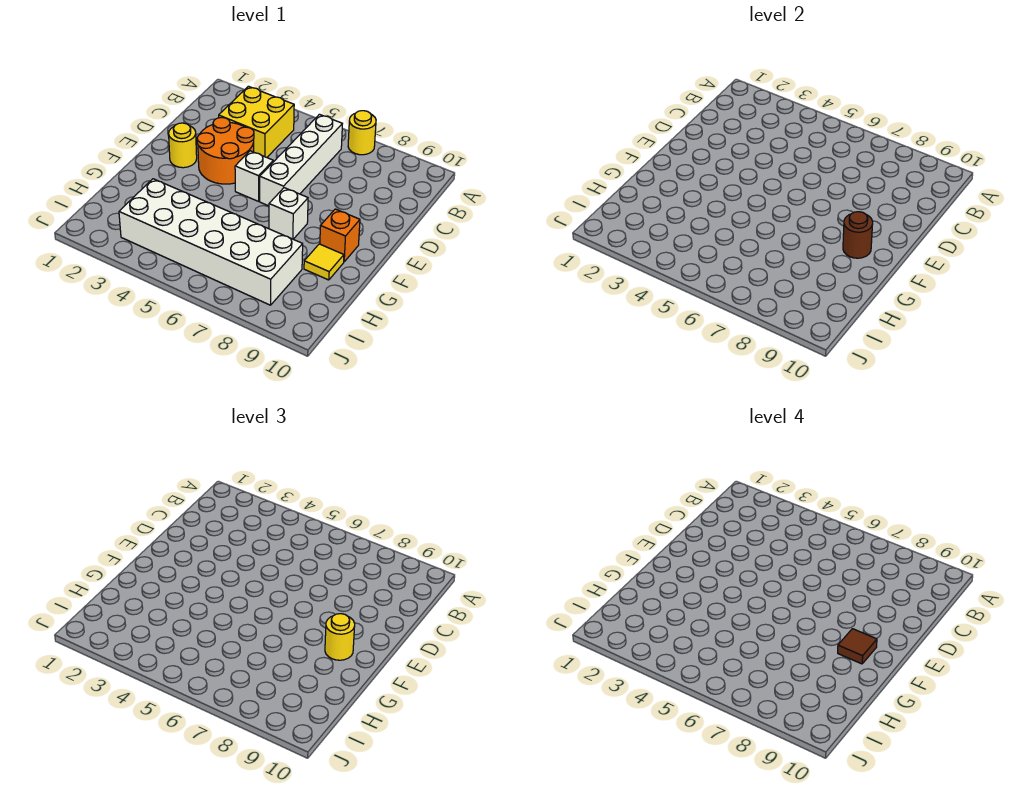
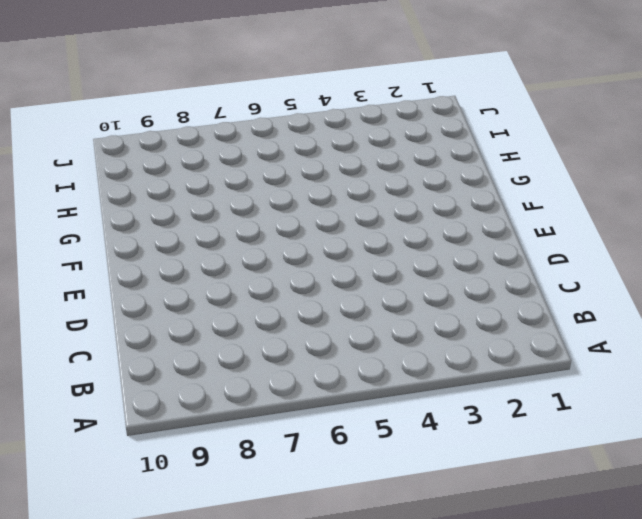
none -> yellow 1x1 round brick [348,111,376,155]
none -> yellow 2x2 brick [219,86,294,157]
none -> white 1x4 brick [260,114,342,206]

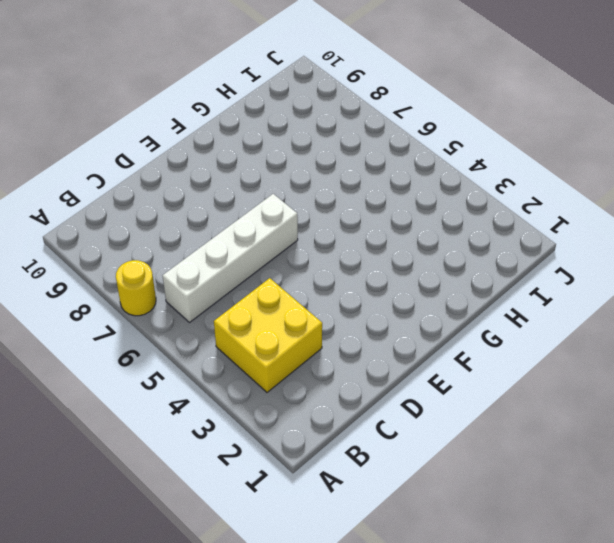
none -> orange 2x2 round brick [197,118,254,184]
none -> yellow 1x1 round brick [169,123,197,168]
none -> white 1x1 brick [235,151,273,201]

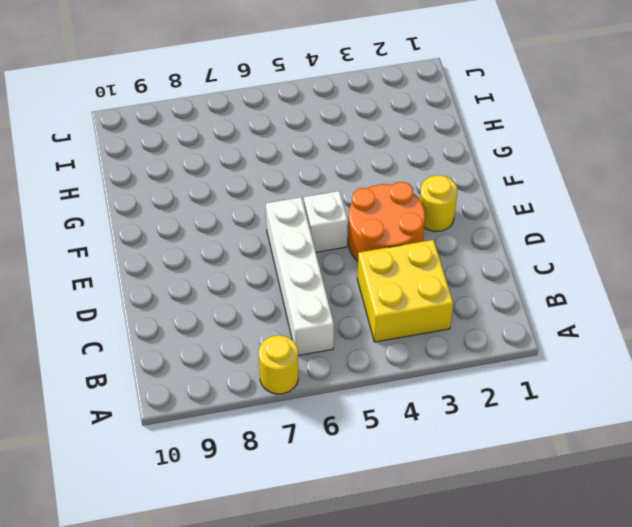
none -> white 1x1 brick [269,188,308,239]
none -> orange 1x1 brick [320,209,360,262]
none -> yellow 1x1 tile [304,244,344,280]

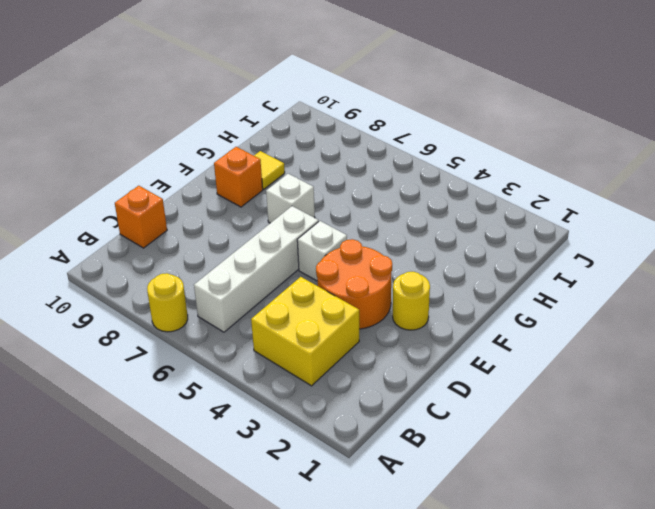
orange 1x1 brick [115,186,167,248] -> none
none -> white 2x6 brick [119,179,303,305]
none -> brown 1x1 round brick [843,212,873,258]
none -> yellow 1x1 round brick [325,614,355,660]

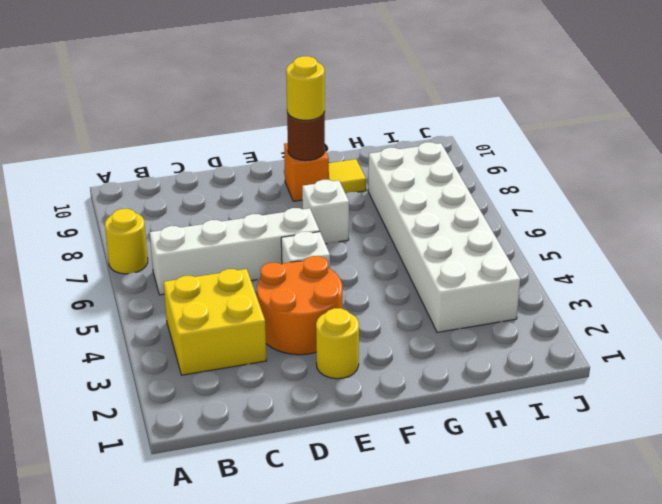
none -> brown 1x1 tile [838,629,877,664]

